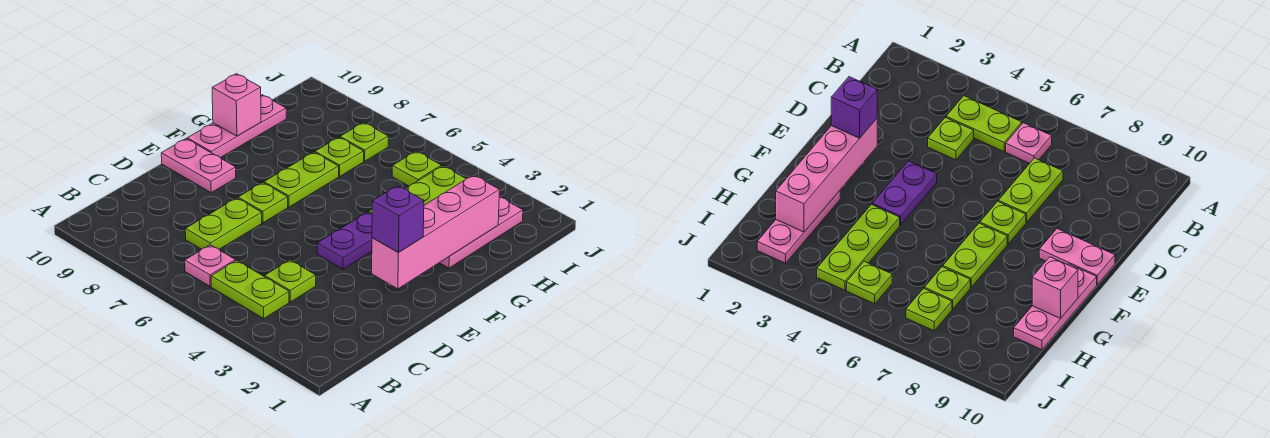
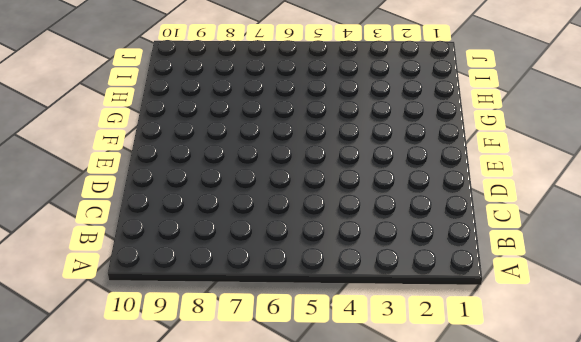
none -> lime 1x2 plate [211,260,289,319]
none -> pink 1x1 plate [185,245,235,286]
none -> lime 1x1 plate [265,260,316,302]

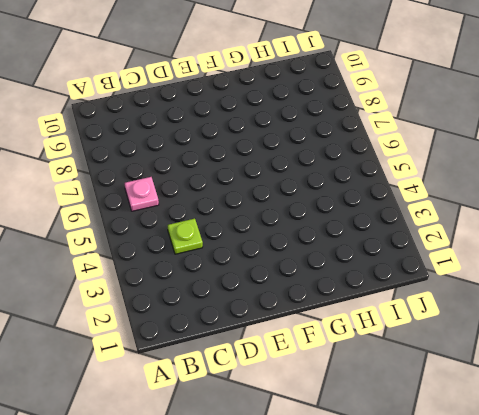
none -> lime 1x2 plate [211,260,289,319]
none -> lime 1x2 plate [185,198,262,249]
none -> purple 1x2 plate [317,212,372,269]

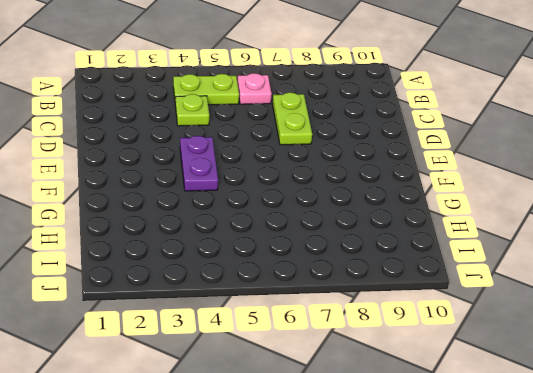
none -> lime 1x1 plate [238,183,288,223]
none -> pink 1x2 plate [161,139,236,193]
none -> lime 1x2 plate [264,152,339,207]

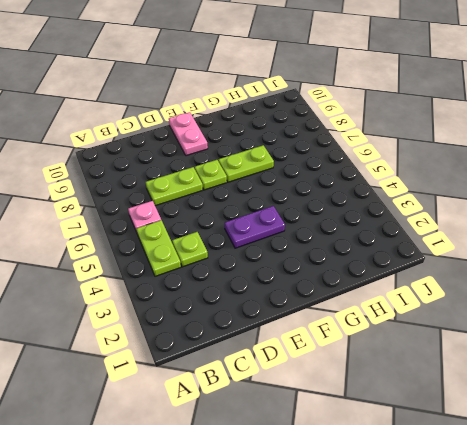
none -> pink 1x3 plate [187,95,286,158]
none -> pink 1x3 plate [440,197,523,268]
none -> lime 1x3 plate [369,166,466,214]

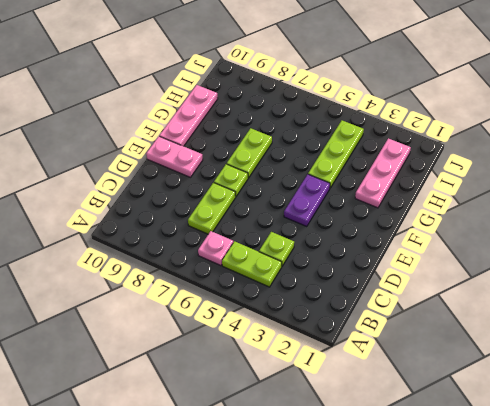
none -> lime 1x1 plate [315,137,364,176]
none -> lime 1x1 plate [392,151,441,186]
none -> lime 1x1 plate [340,122,388,161]

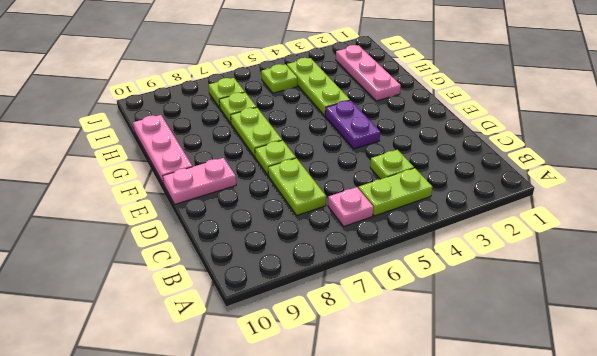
none -> pink 1x4 brick [372,175,500,289]
none -> pink 1x1 brick [212,74,261,136]
none -> purple 1x1 brick [372,186,424,253]

